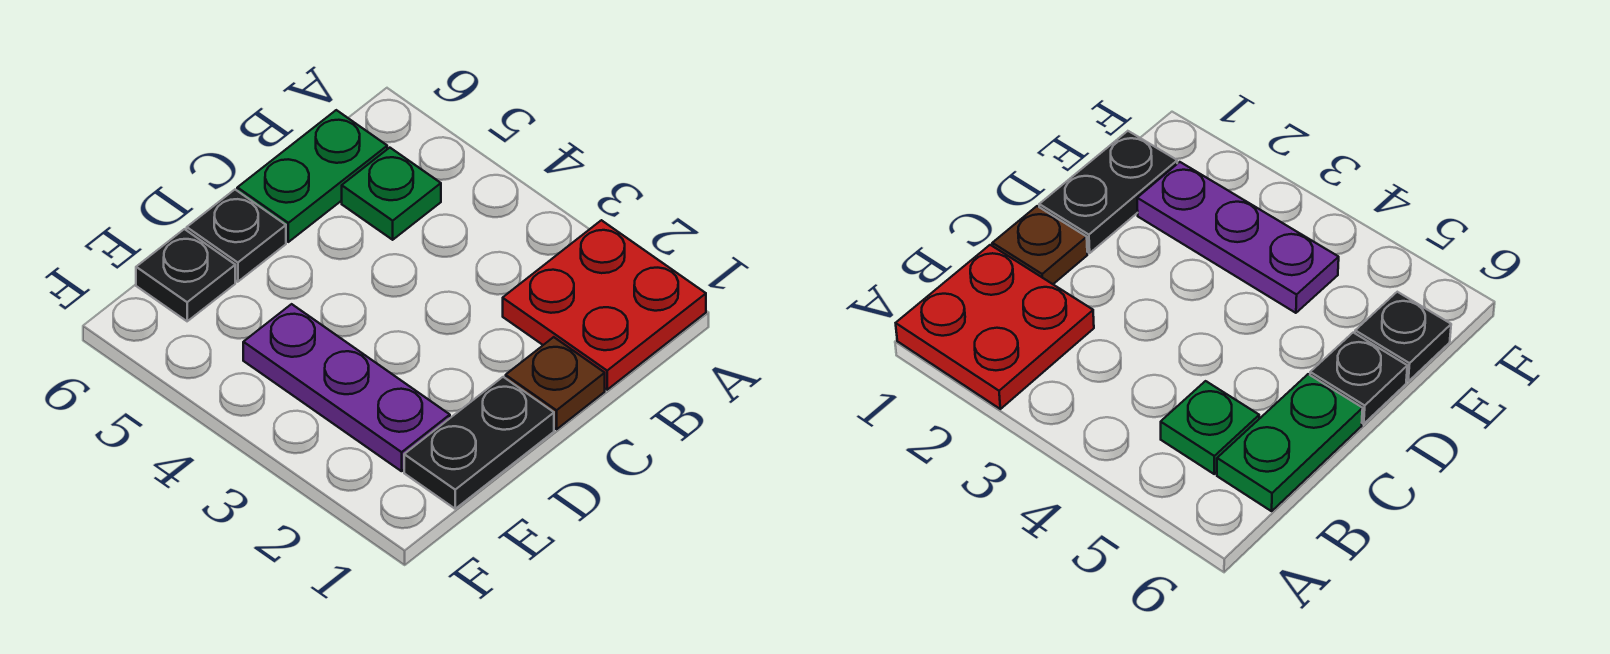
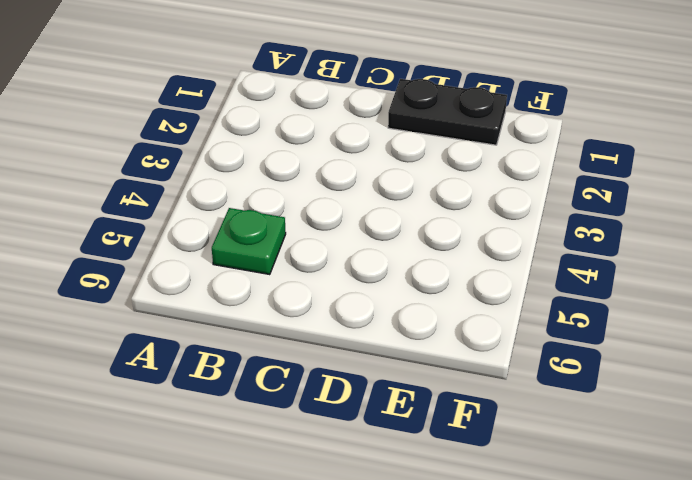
none -> red 2x2 plate [503,220,706,390]
none -> green 1x2 plate [237,110,387,242]

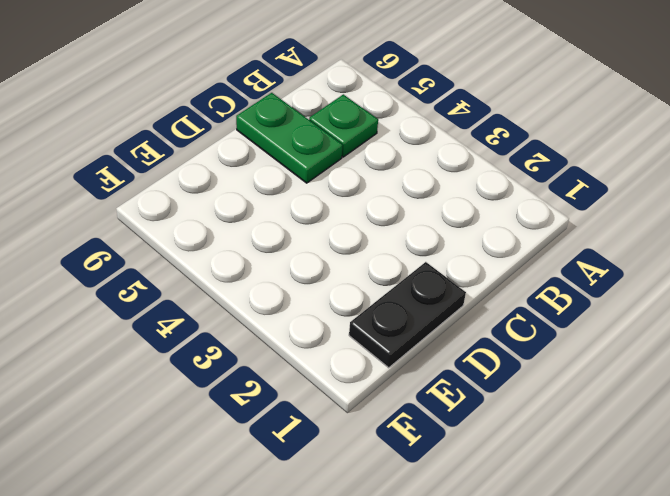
green 1x2 plate [236,93,343,183] -> green 1x2 plate turned to [237,110,387,242]
none -> red 2x2 plate [503,220,706,390]
none -> brown 1x1 plate [506,337,605,429]

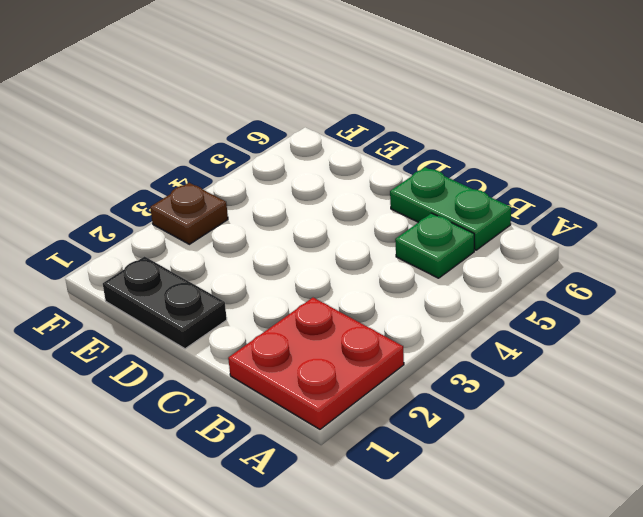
brown 1x1 plate [150,183,228,244] -> brown 1x1 plate moved to [506,337,605,429]
none -> black 1x1 plate [187,190,286,282]
none -> purple 1x3 plate [243,304,450,471]

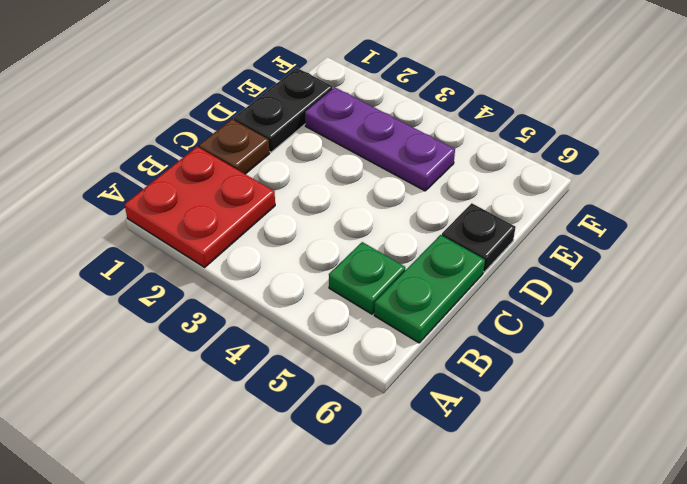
none -> black 1x1 plate [136,229,235,321]

